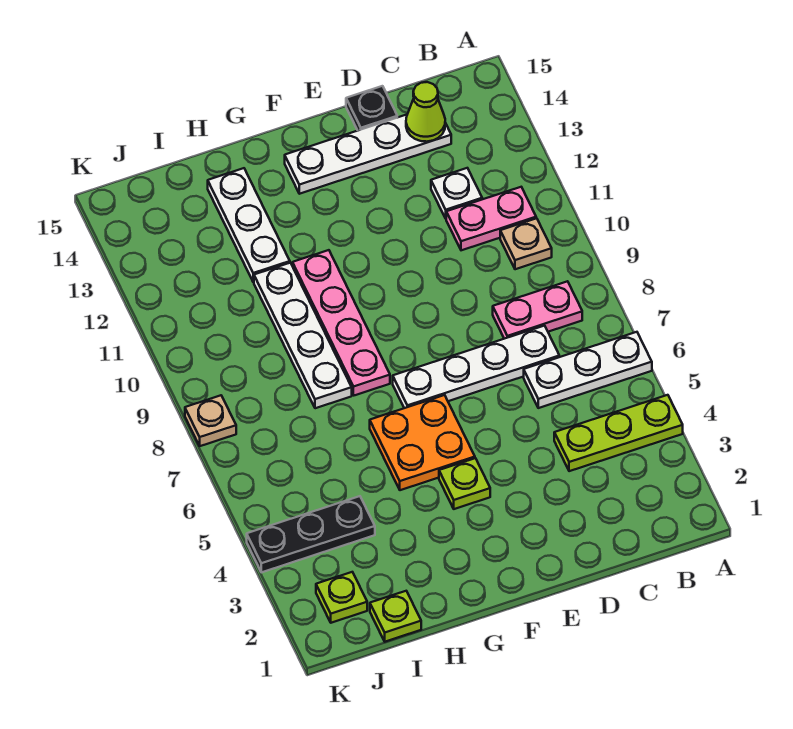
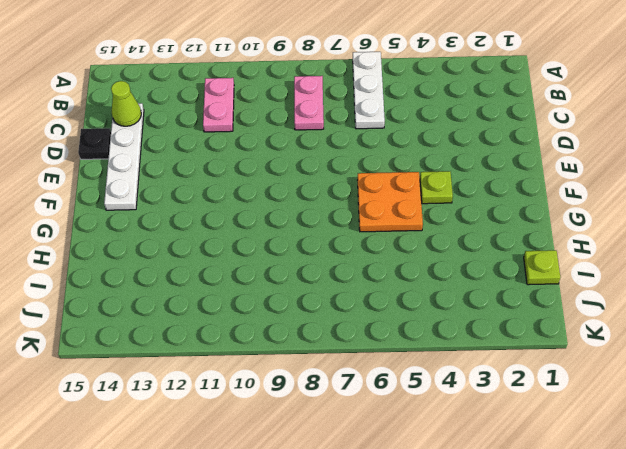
none -> lime 1x3 plate [554,395,683,471]
none -> tan 1x1 plate [500,218,552,269]
none -> white 1x4 plate [393,326,559,408]

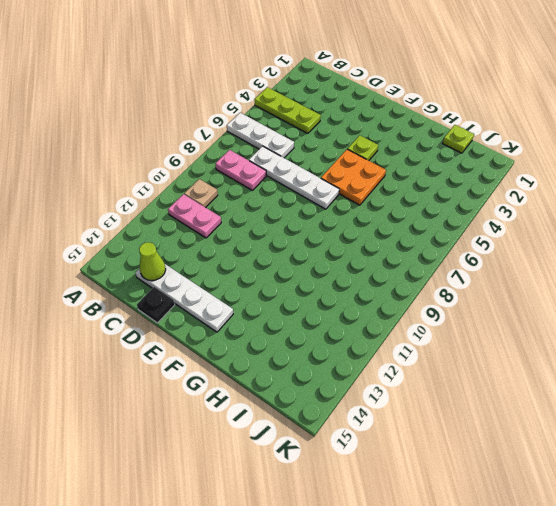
none -> white 1x1 plate [431,168,482,218]
none -> pink 1x4 plate [292,250,390,396]
none -> white 1x4 plate [254,263,352,408]

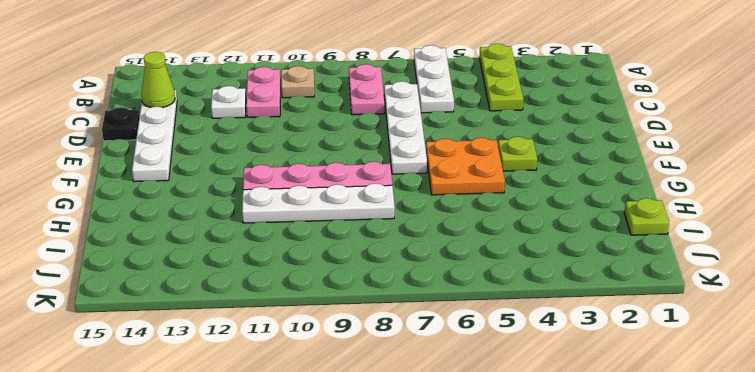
none -> white 1x3 plate [208,168,290,282]
none -> black 1x3 plate [247,496,375,572]
none -> lime 1x1 plate [316,572,367,623]

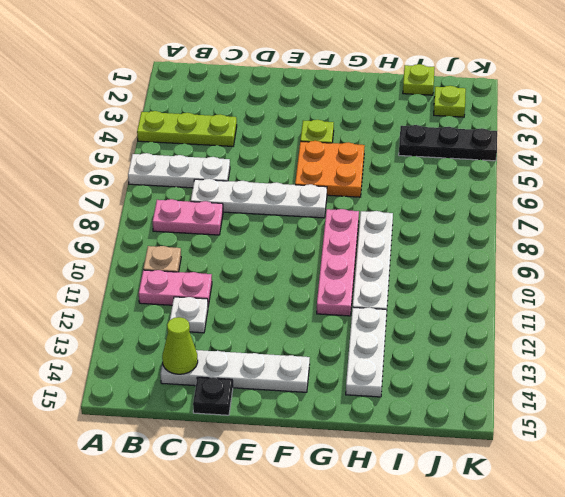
none -> tan 1x1 plate [185,395,236,446]

